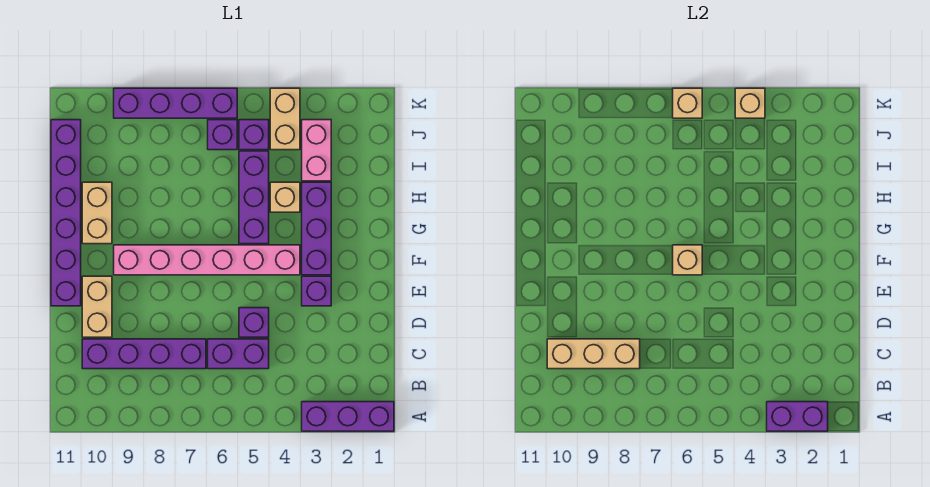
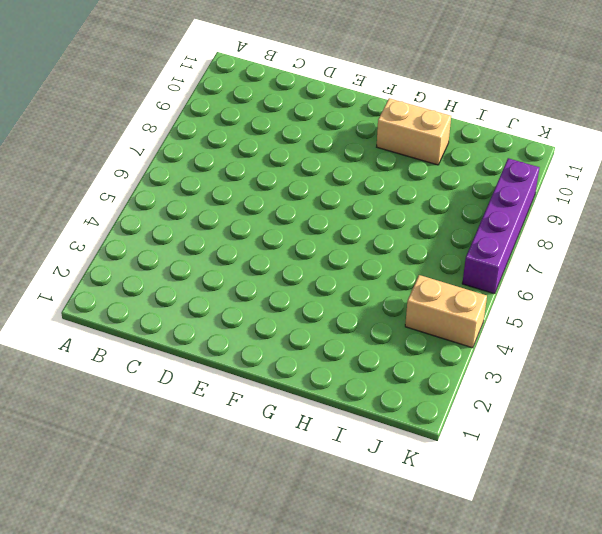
none -> purple 1x3 brick [302,402,394,431]
none -> purple 1x2 brick [208,339,269,369]
none -> purple 1x4 brick [82,339,206,369]

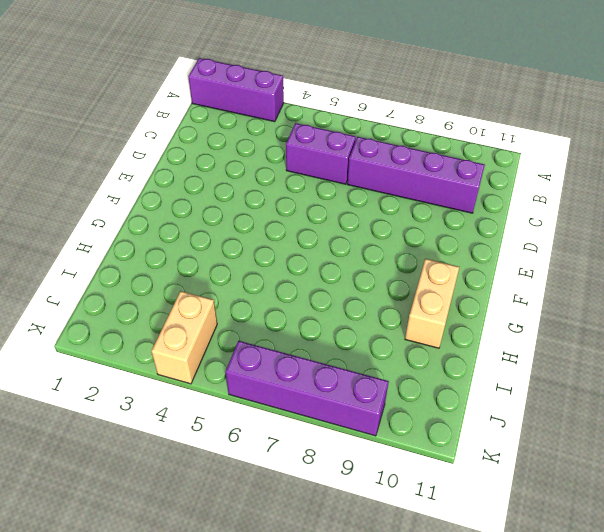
none -> purple 1x1 brick [239,308,269,337]
none -> tan 1x2 brick [82,276,112,337]
none -> purple 1x1 brick [302,276,331,306]

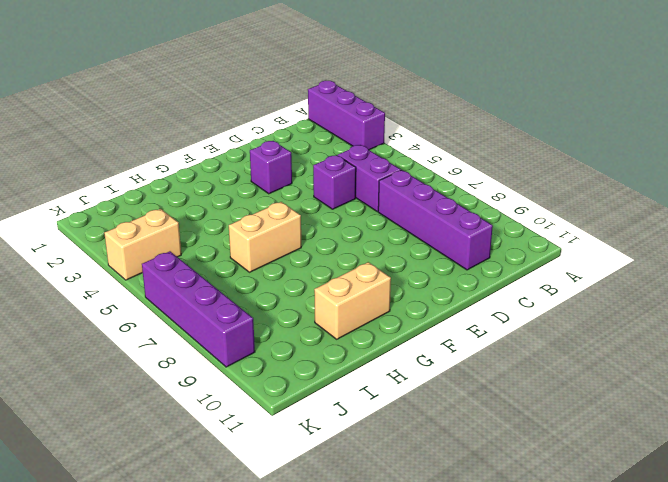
tan 1x2 brick [229,202,301,272] -> tan 1x2 brick moved to [82,276,112,337]
none -> purple 1x6 brick [51,120,81,306]
none -> purple 1x3 brick [302,182,331,275]
none -> pink 1x6 brick [114,245,300,275]

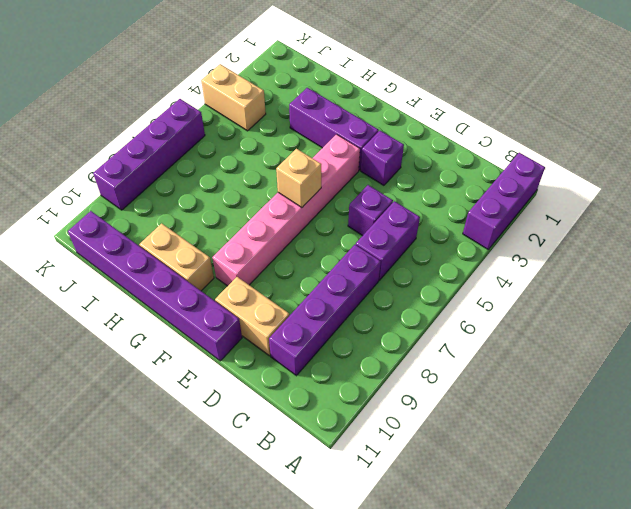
none -> purple 1x3 brick [239,151,269,244]
none -> tan 1x1 brick [270,182,300,212]
none -> pink 1x2 brick [302,120,331,181]

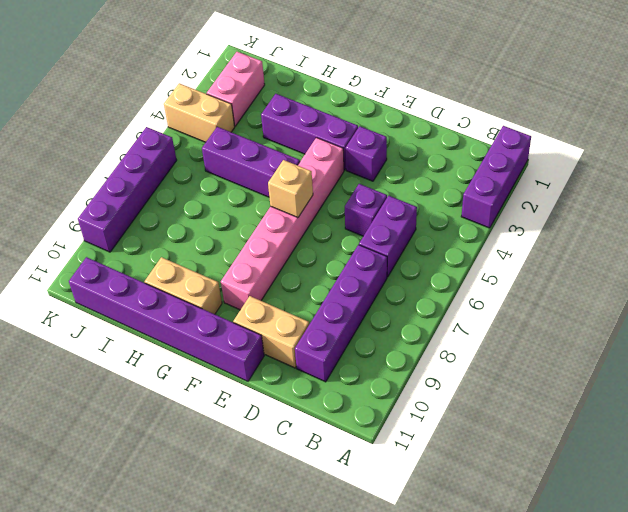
pink 1x2 brick [207,52,265,126] -> pink 1x2 brick turned to [302,120,331,181]
none -> tan 1x1 brick [270,182,300,212]
none -> purple 1x1 brick [239,120,269,150]
none -> purple 1x1 brick [208,120,237,150]

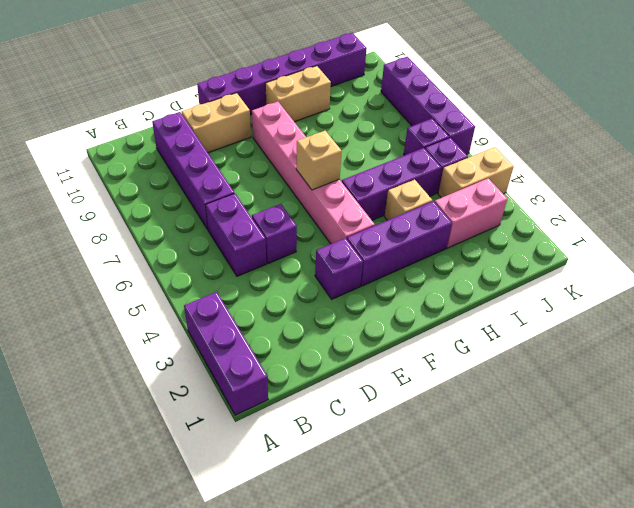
none -> purple 1x2 brick [767,402,828,431]
none -> tan 1x3 brick [547,339,640,369]
none -> tan 1x1 brick [735,88,765,118]

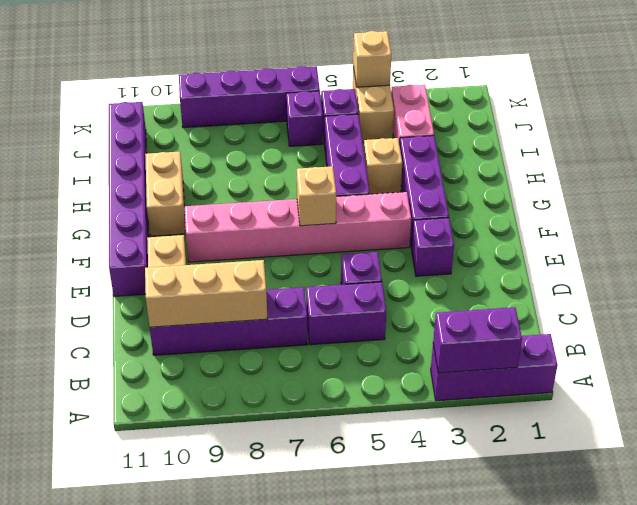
none -> tan 1x1 brick [673,88,702,118]

